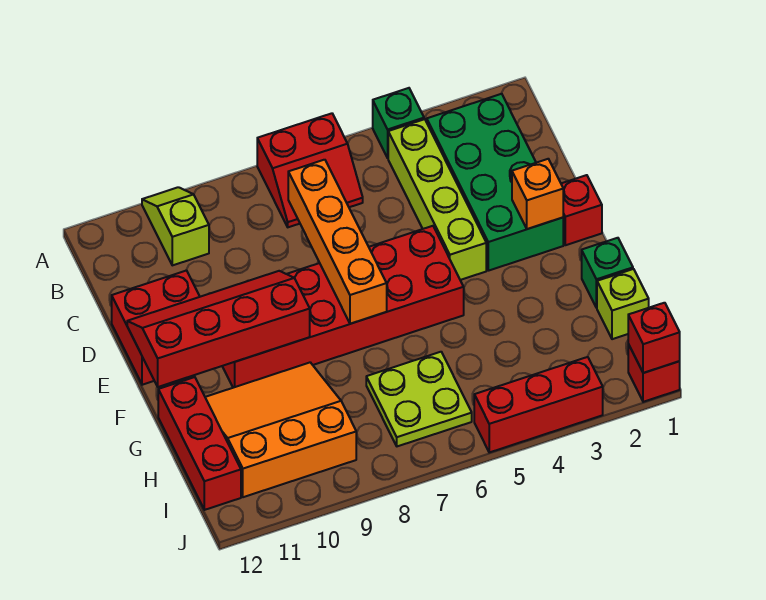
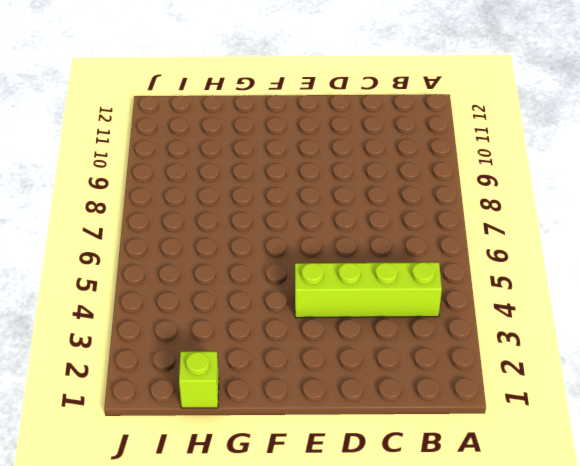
none -> green 1x1 brick [373,88,424,158]
none -> red 2x2 slope [257,113,363,227]
none -> lime 1x2 slope [142,187,209,265]

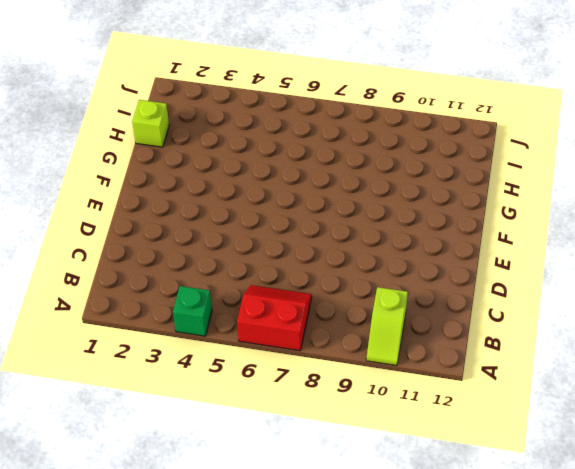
none -> green 2x4 brick [427,94,563,271]
none -> lime 1x4 brick [388,119,486,280]
none -> red 2x2 brick [112,270,200,385]

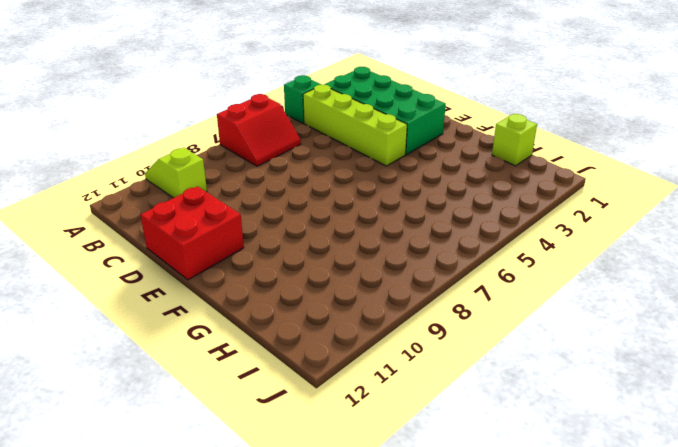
none -> red 1x1 brick [561,175,602,245]
none -> red 2x6 brick [222,226,464,388]
none -> green 1x1 brick [582,238,633,308]

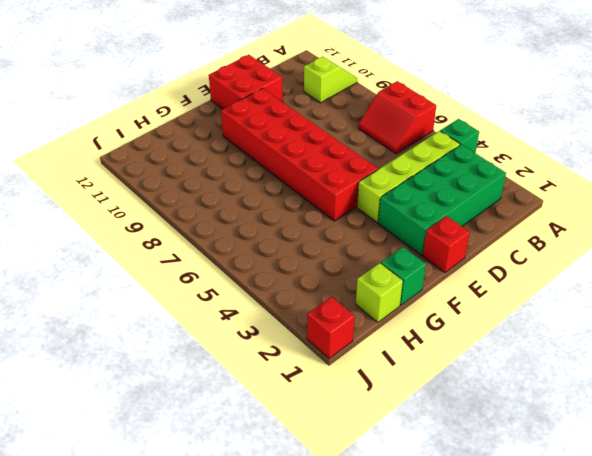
none -> orange 3x3 slope [205,362,356,497]
none -> red 1x3 brick [158,377,241,510]
none -> lime 2x2 plate [366,352,472,446]

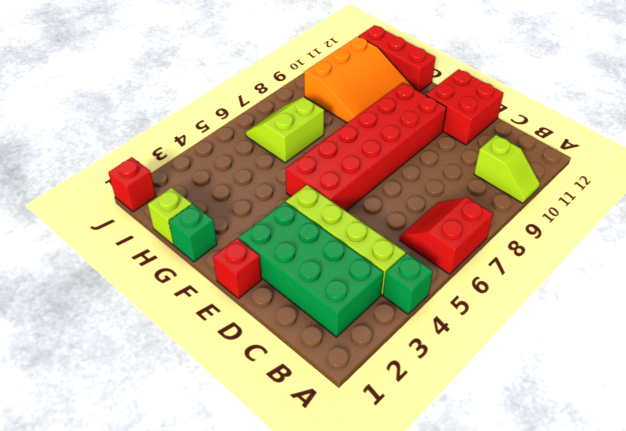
lime 2x2 slope [246,97,324,163] -> lime 2x2 plate [366,352,472,446]
none -> red 1x3 brick [474,357,603,452]
none -> orange 1x4 brick [288,160,387,324]
none -> orange 1x1 brick [512,159,563,229]

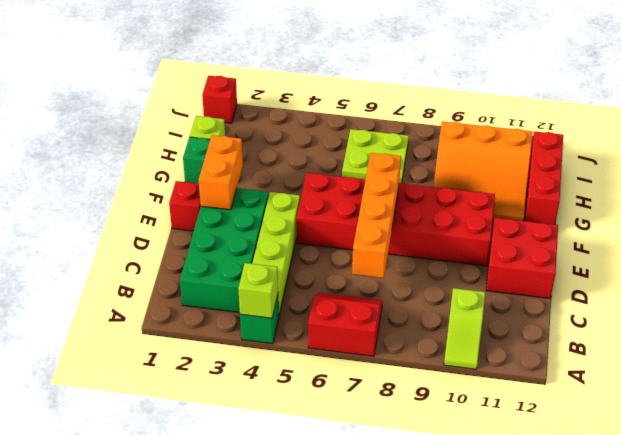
lime 1x1 brick [238,263,278,318] -> none
orange 1x2 brick [199,135,243,210] -> orange 1x1 brick [512,159,563,229]
none -> red 1x3 brick [474,357,603,452]
none -> red 2x4 slope [127,271,310,387]
none -> red 1x1 brick [628,303,680,373]

